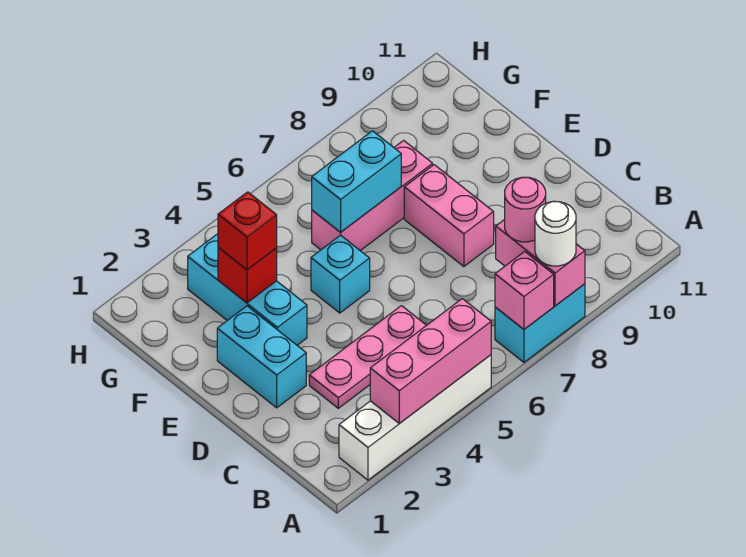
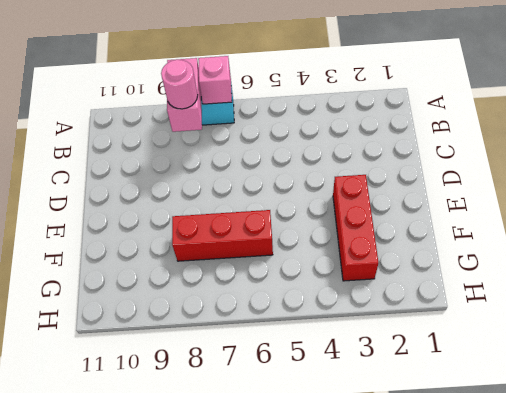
red 1x3 brick [333,175,378,281] -> cyan 1x3 brick [188,234,307,345]
red 1x3 brick [172,210,273,261] -> pink 1x3 brick [312,140,433,251]
none -> white 1x4 brick [339,355,491,480]
none -> pink 1x3 plate [309,306,426,408]
none -> cyan 1x2 brick [217,306,306,408]

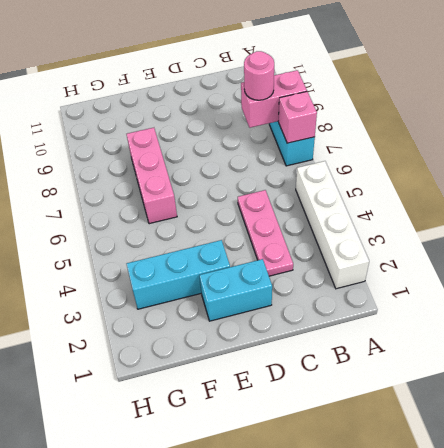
none -> pink 1x2 brick [404,165,494,267]
none -> cyan 1x1 brick [311,235,370,313]
none -> pink 1x3 brick [370,299,491,424]

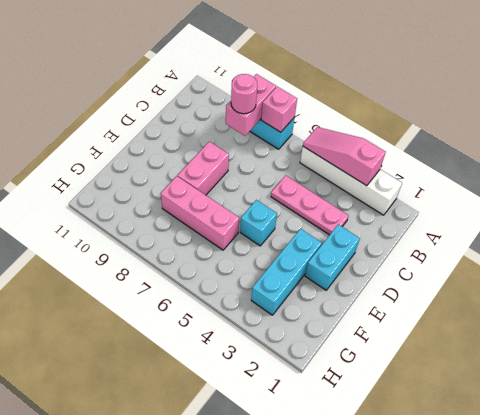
pink 1x3 slope [303,127,386,186] -> pink 1x3 brick [370,299,491,424]
none -> red 1x1 brick [218,248,277,303]
none -> cyan 1x2 brick [312,131,401,232]
none -> white 1x1 round brick [535,201,576,266]

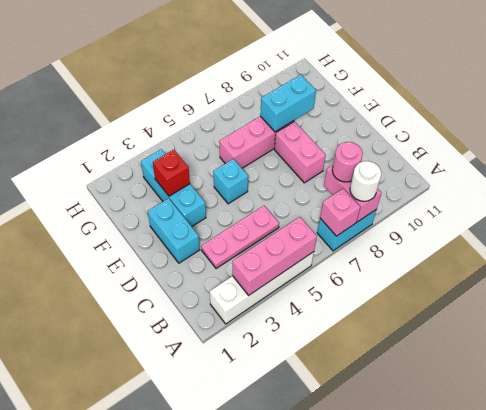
cyan 1x2 brick [260,75,316,132] -> cyan 1x2 brick moved to [312,131,401,232]
none -> red 1x1 brick [218,192,277,270]

